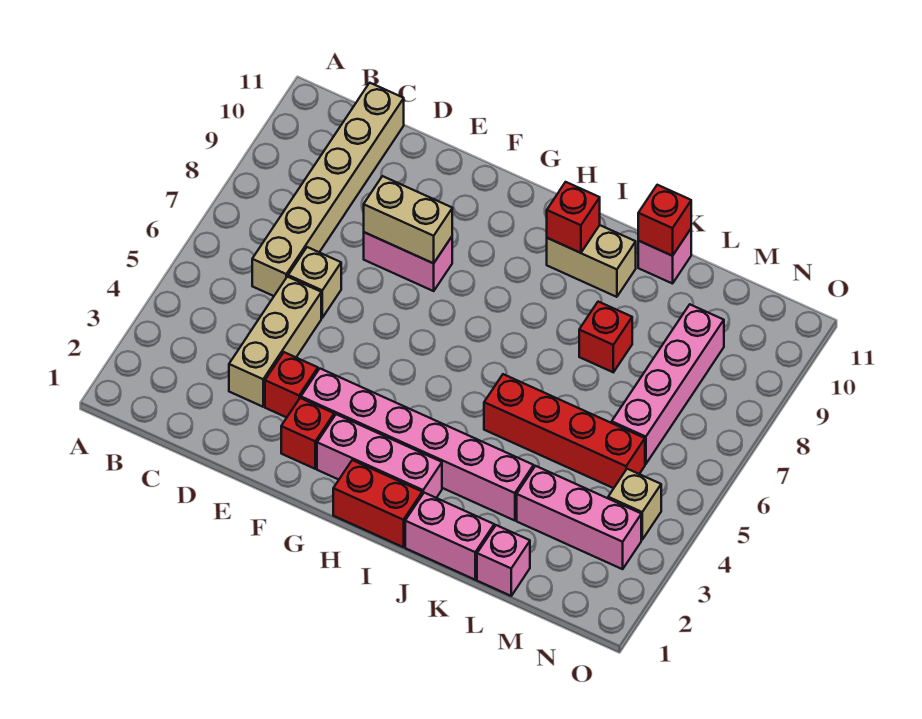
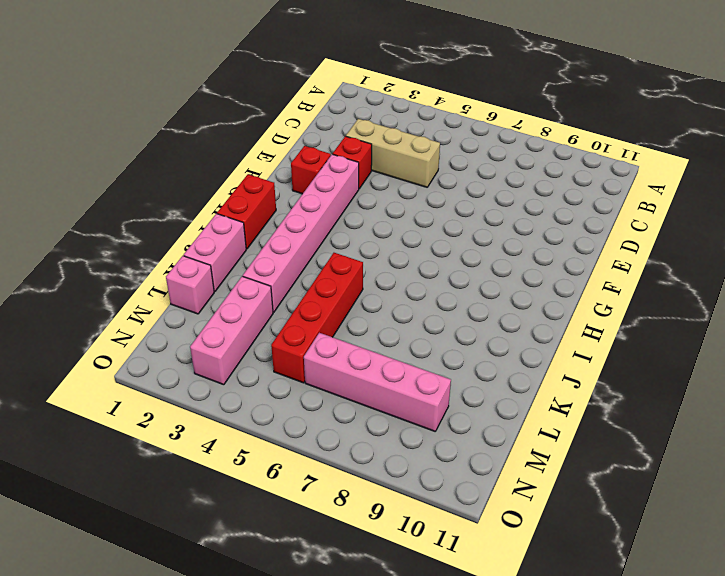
none -> tan 1x6 brick [252,83,404,296]
none -> tan 1x1 brick [288,247,341,318]
none -> pink 1x2 brick [364,232,452,291]

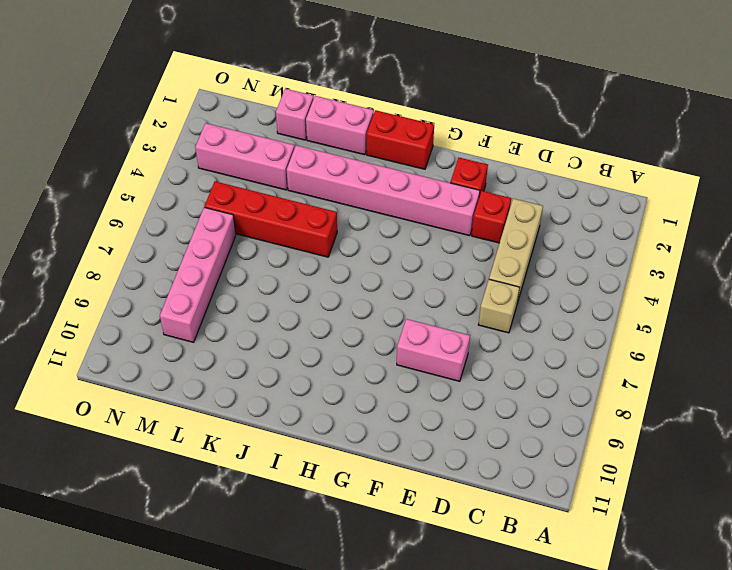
none -> tan 1x6 brick [252,83,404,296]
none -> pink 1x3 brick [317,414,442,498]
none -> tan 1x2 brick [547,225,636,297]

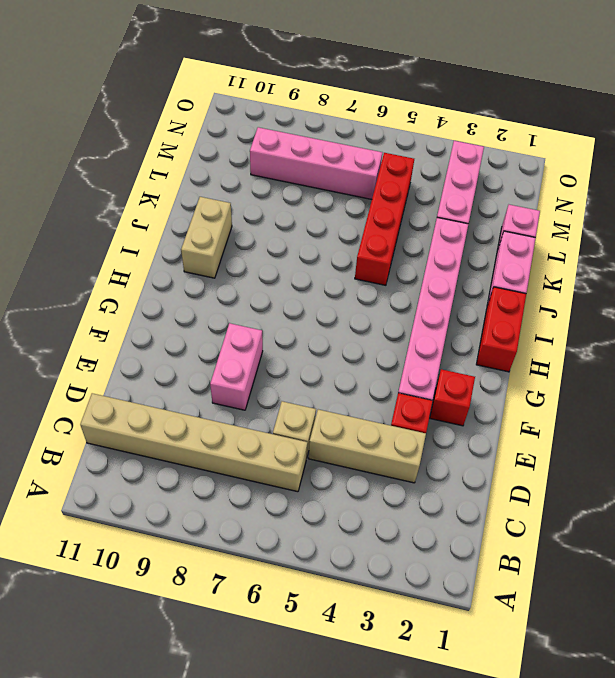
none -> pink 1x3 brick [317,414,442,498]
none -> red 1x1 brick [579,302,632,372]
none -> pink 1x1 brick [638,229,691,284]

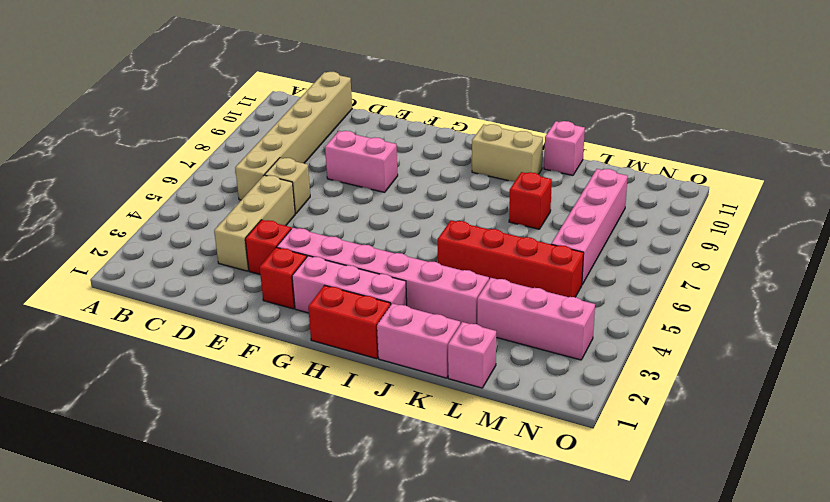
none -> tan 1x1 brick [608,469,661,539]
none -> tan 1x2 brick [364,176,452,263]
none -> red 1x1 brick [547,182,600,253]

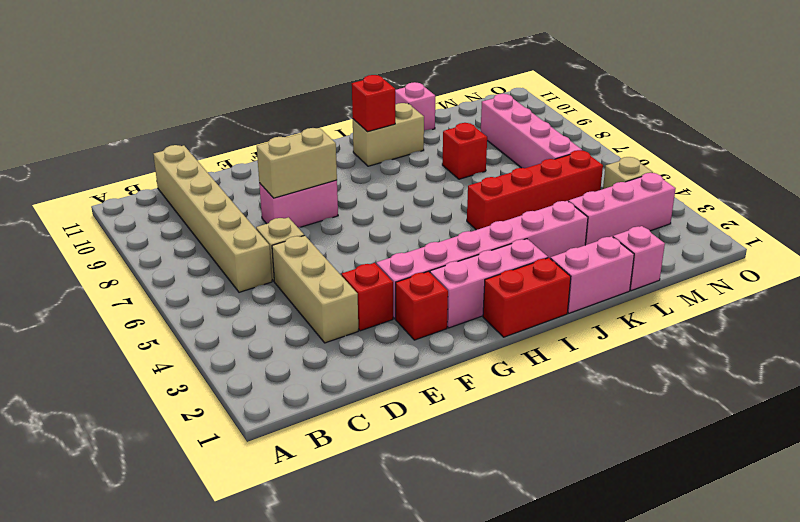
none -> red 1x1 brick [638,185,691,256]

